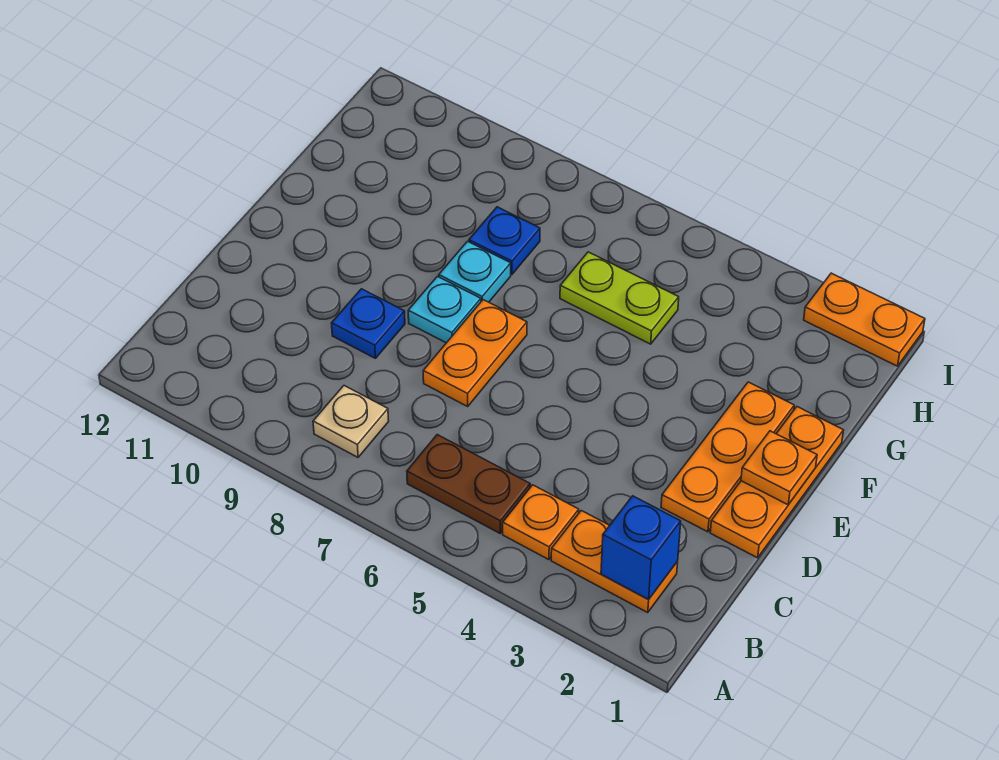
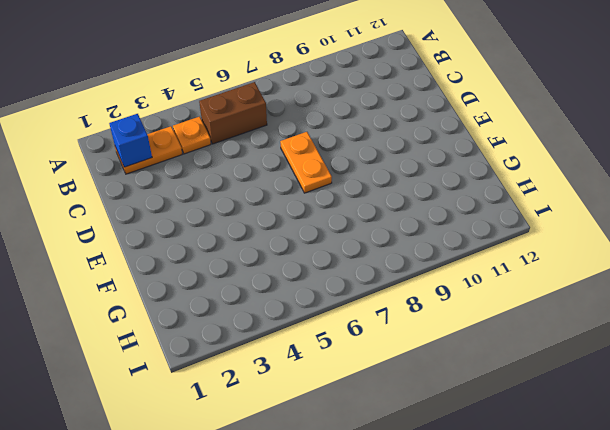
brown 1x2 brick [199,82,267,144] -> brown 1x2 plate [407,435,530,533]
none -> tan 1x1 plate [313,386,389,457]
none -> orange 1x3 plate [710,407,844,558]
none -> orange 1x3 plate [661,382,794,532]

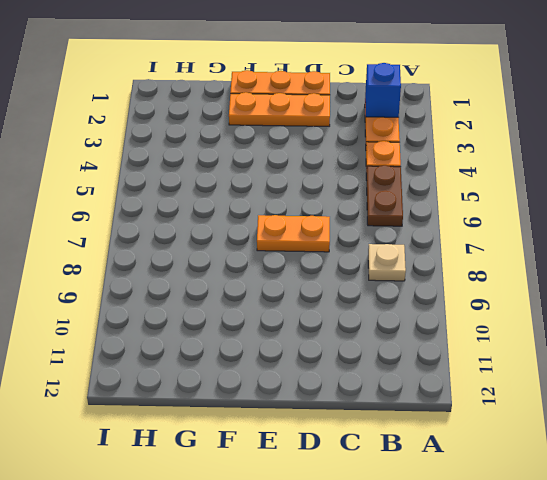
none -> blue 1x1 plate [332,289,405,358]
none -> cyan 1x1 plate [408,277,481,343]
none -> cyan 1x1 plate [439,241,511,302]

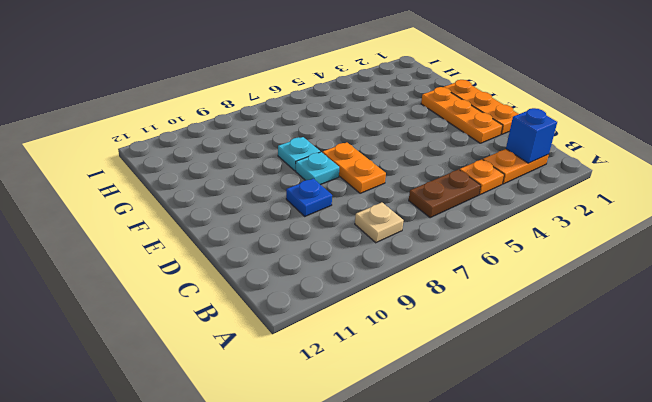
none -> lime 1x2 plate [560,252,679,344]
none -> blue 1x1 plate [469,207,540,274]
none -> orange 1x2 plate [804,273,925,366]

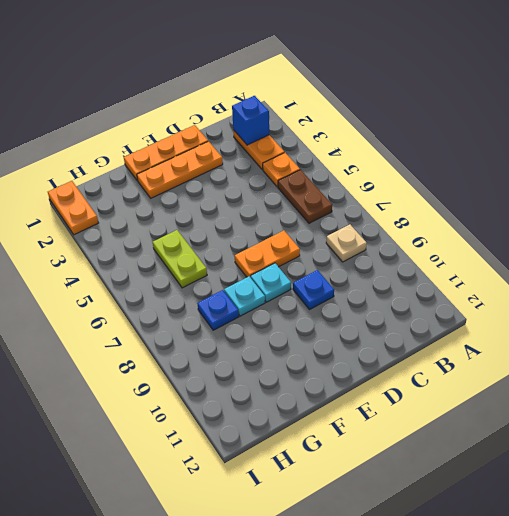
none -> orange 1x1 plate [741,431,817,505]

